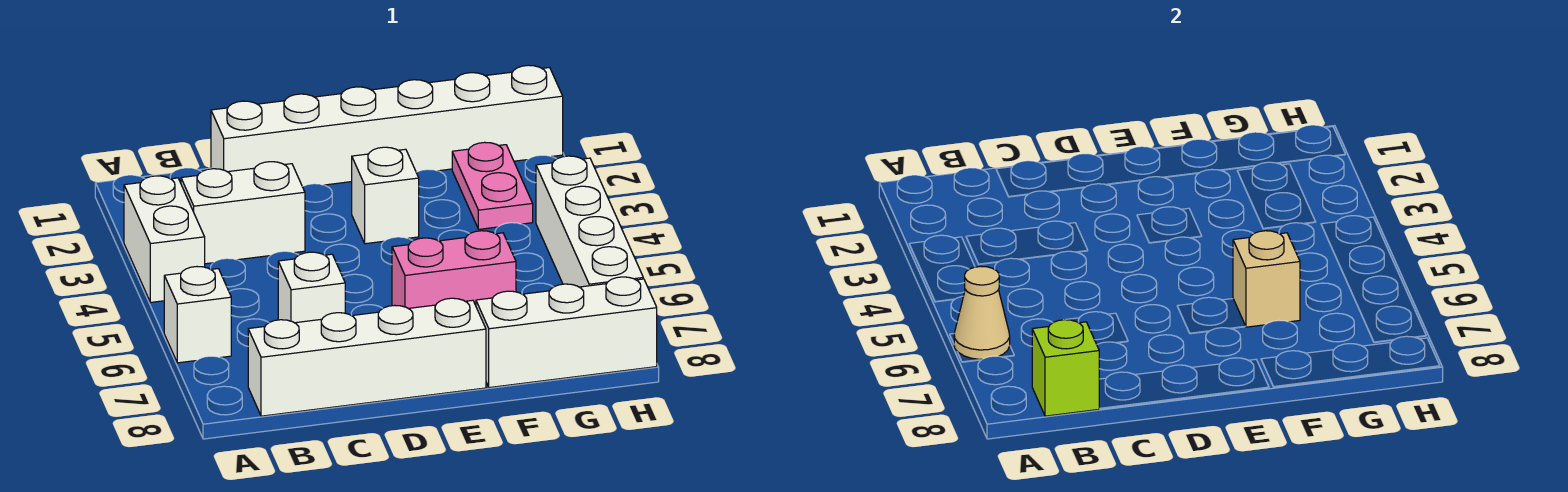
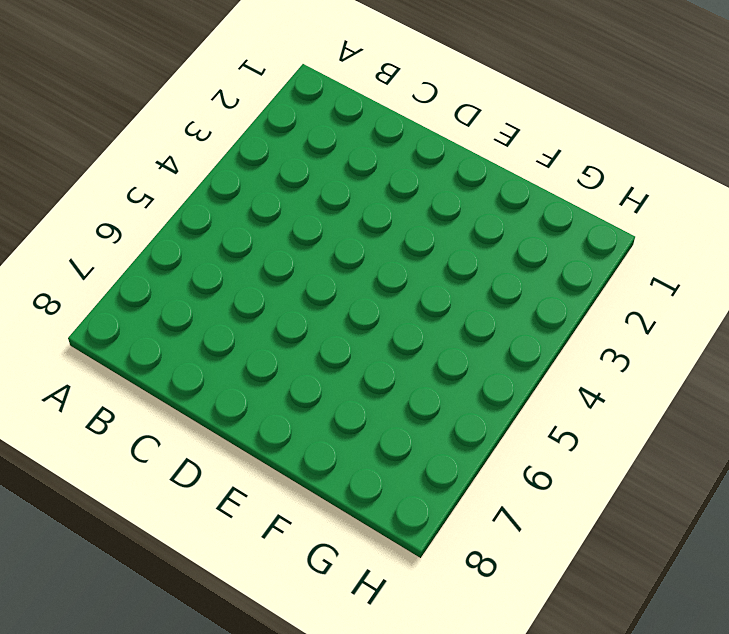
none -> white 1x2 brick [124,176,205,302]
none -> white 1x1 brick [164,267,231,363]
none -> white 1x2 brick [181,162,305,264]

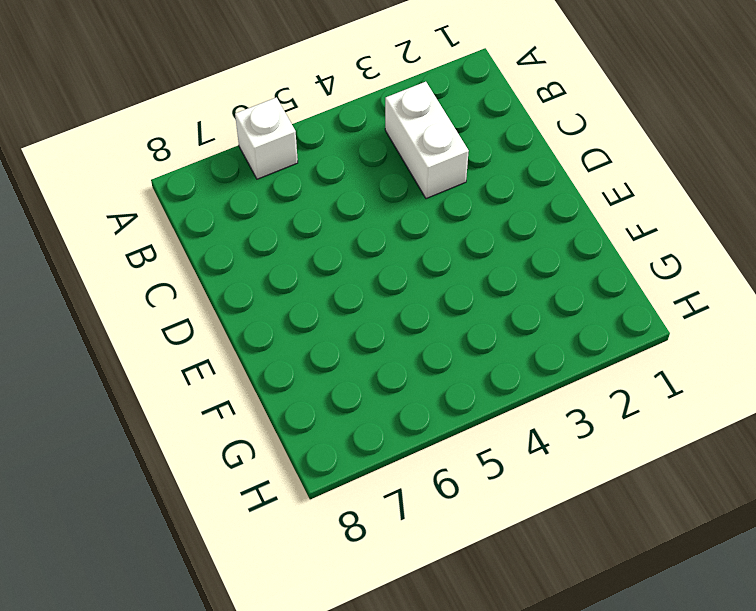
none -> white 1x2 brick [124,176,205,302]
none -> white 1x4 brick [248,298,486,416]
none -> white 1x6 brick [211,65,563,186]

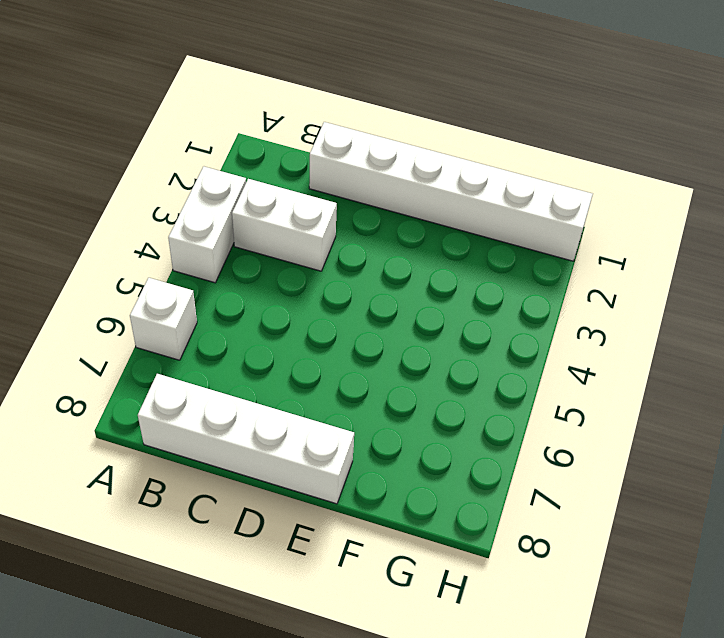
none -> white 1x1 brick [278,252,345,323]
none -> white 1x1 brick [352,147,419,244]
none -> pink 1x2 brick [392,231,516,308]

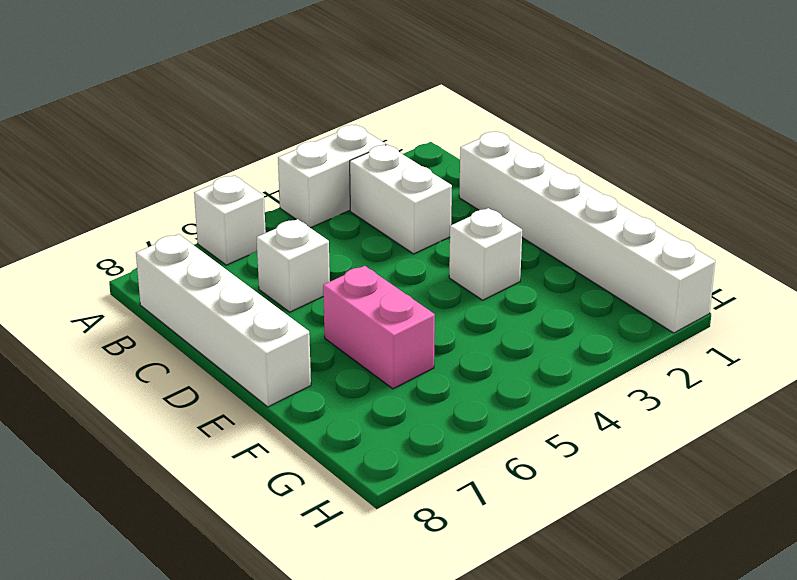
none -> white 1x3 brick [476,277,657,388]
none -> pink 1x2 plate [452,142,533,229]
none -> white 1x4 brick [536,156,643,287]

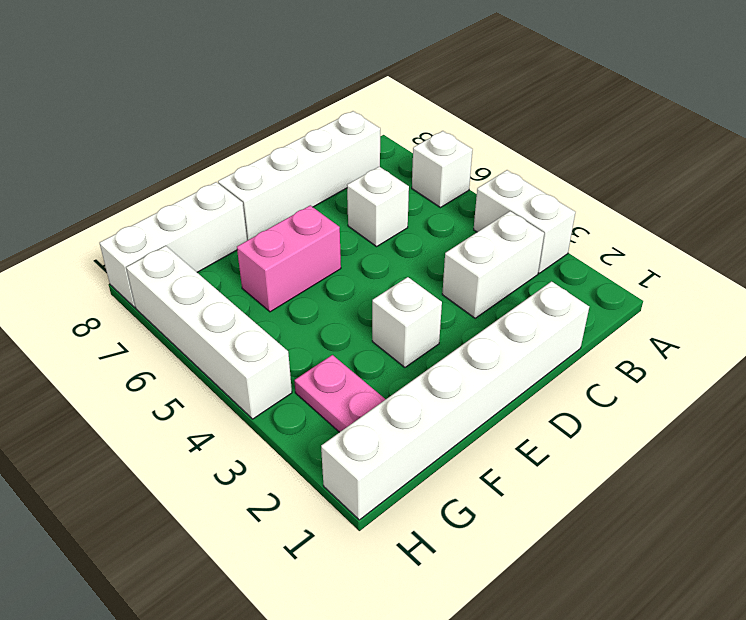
none -> tan 1x1 cone [954,267,1010,359]
none -> lime 1x1 brick [1032,320,1099,416]
none -> tan 1x1 brick [1233,231,1300,327]

